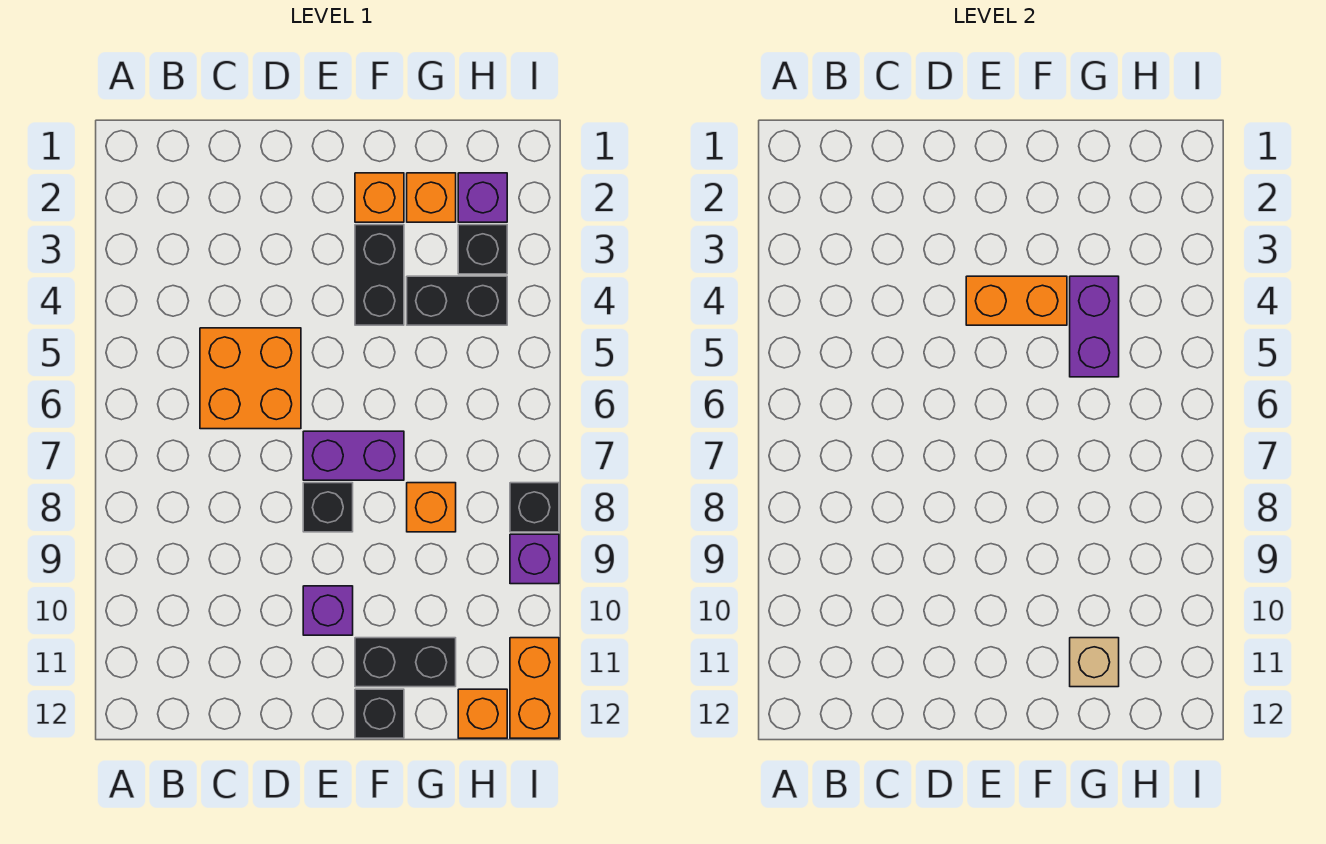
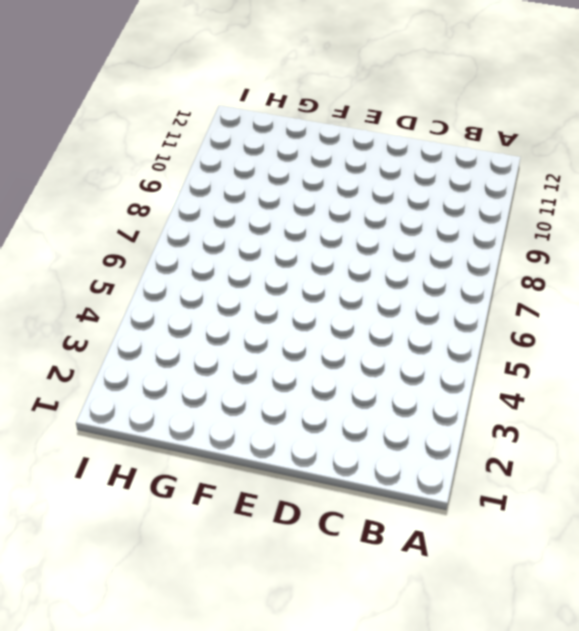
none -> orange 2x2 brick [200,328,301,429]
none -> purple 1x2 brick [303,431,404,480]
none -> black 1x1 brick [303,483,353,532]

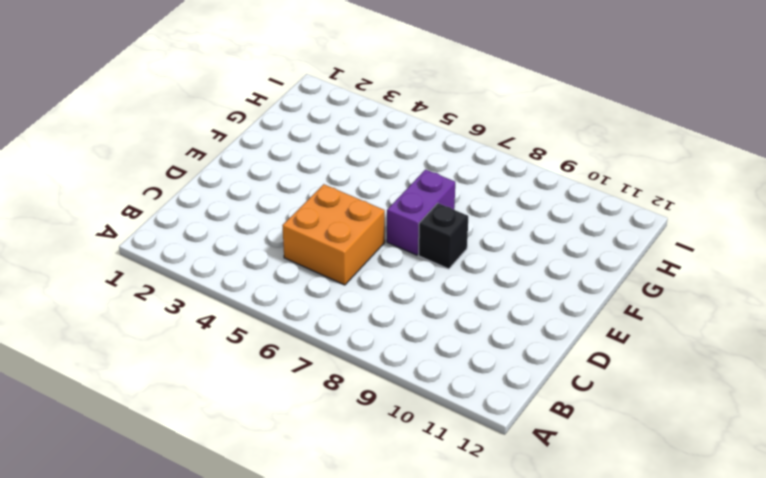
none -> purple 1x1 brick [303,586,353,635]
none -> orange 1x1 brick [355,173,404,222]
none -> black 1x2 brick [355,225,404,325]

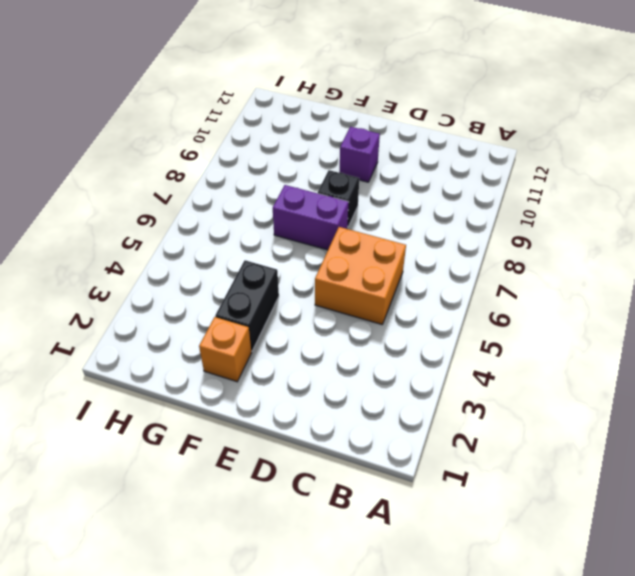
none -> black 1x2 brick [355,638,456,687]
none -> black 1x1 brick [355,689,404,738]
none -> orange 1x1 brick [407,173,456,222]

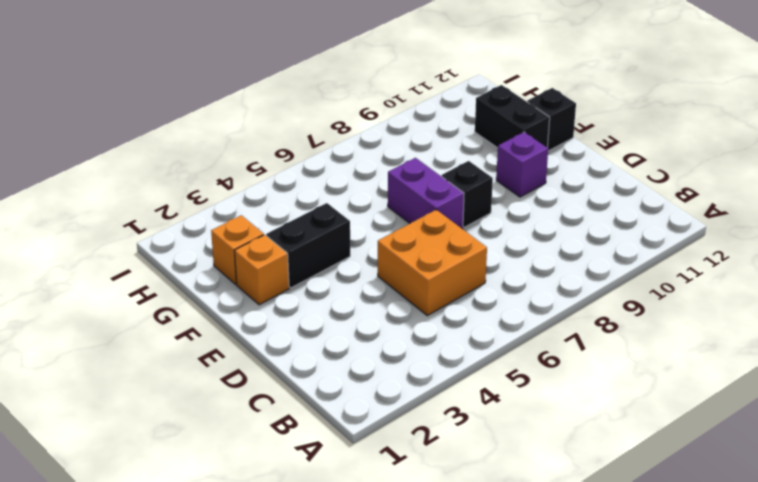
none -> black 1x2 brick [407,276,507,325]
none -> orange 1x1 brick [407,483,456,532]
none -> purple 1x1 brick [458,173,507,222]

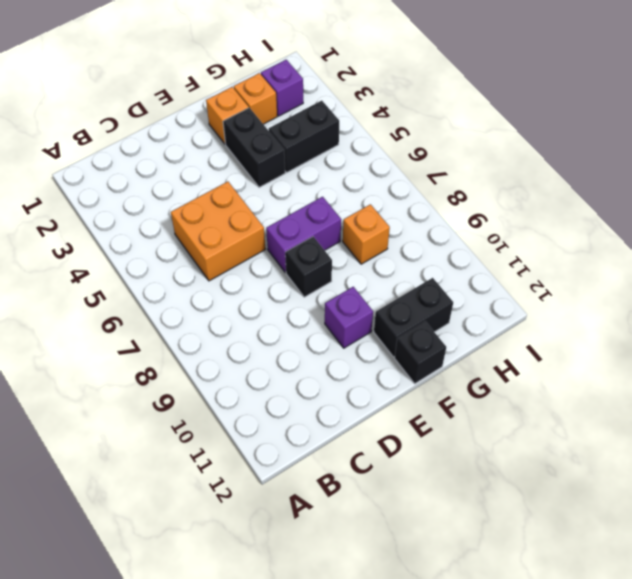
none -> black 1x1 brick [458,225,507,274]
none -> orange 1x1 brick [458,689,507,738]
none -> black 1x1 brick [510,483,559,532]

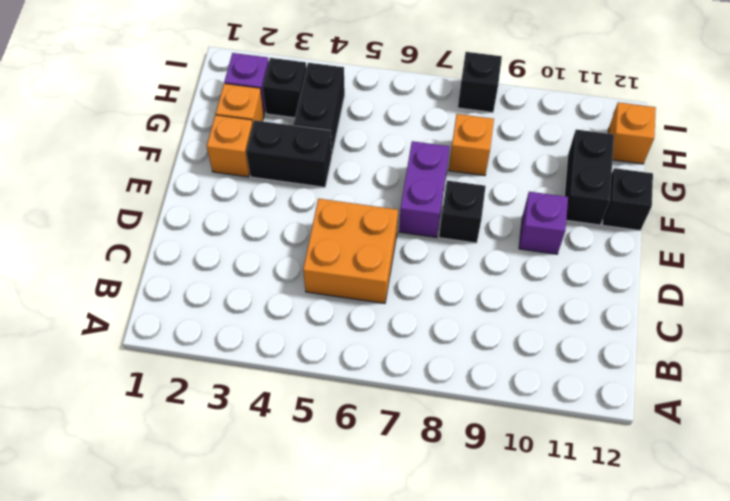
none -> purple 1x1 brick [510,534,559,584]
none -> orange 1x2 brick [510,638,559,738]
none -> orange 1x2 brick [966,276,1067,325]

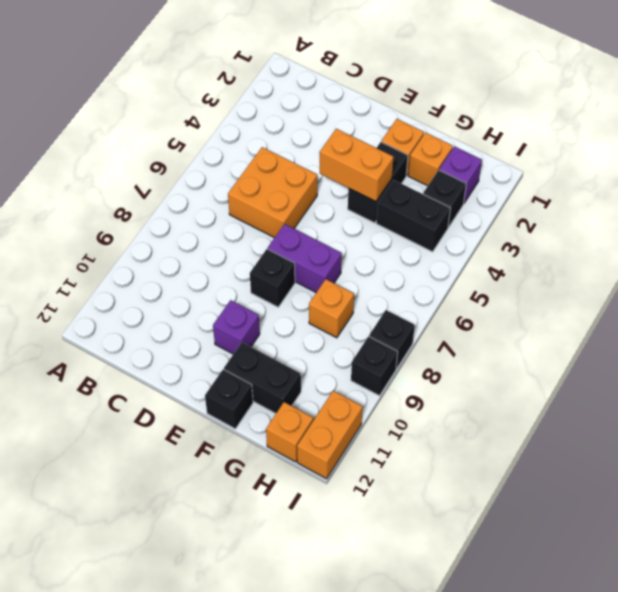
black 1x1 brick [351,336,398,396] -> purple 1x1 brick [510,534,559,584]
none -> purple 1x2 brick [1070,276,1119,377]
none -> tan 1x1 brick [1070,638,1119,687]

